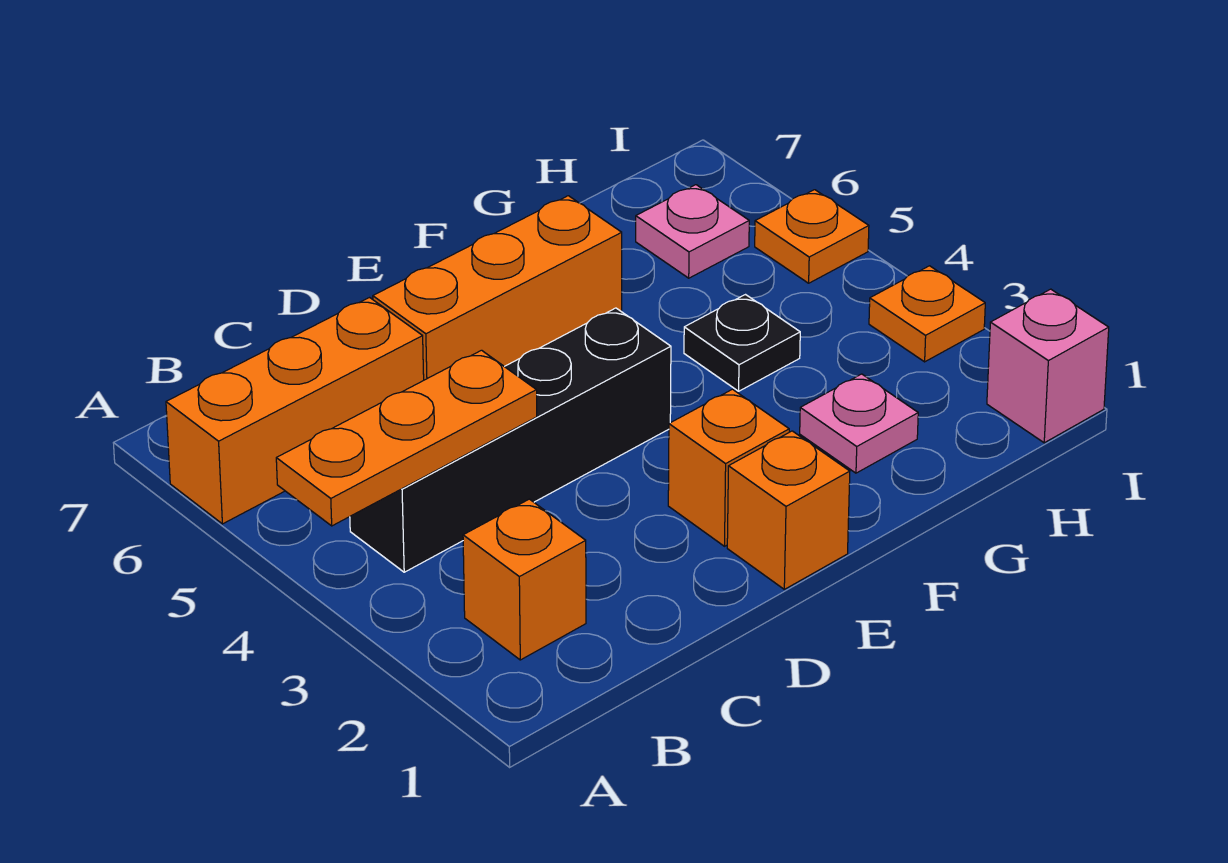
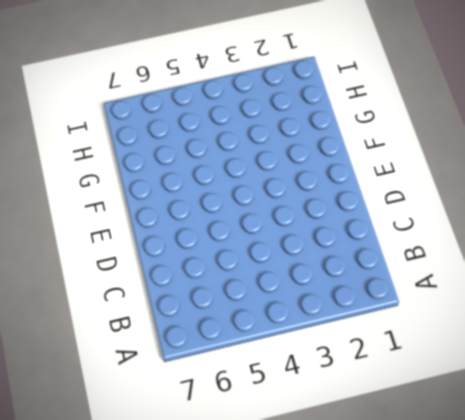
none -> orange 1x3 brick [166,298,424,524]
none -> orange 1x1 brick [463,499,586,660]
none -> black 1x4 brick [350,308,671,572]

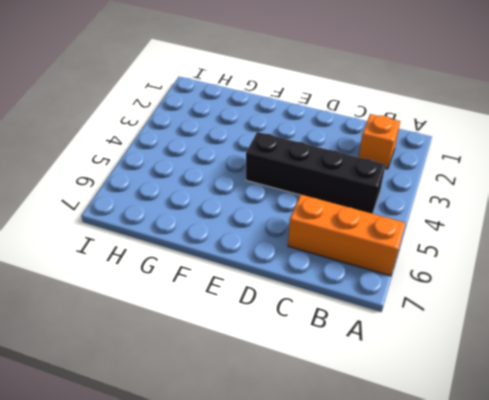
none -> orange 1x3 brick [373,196,622,380]
none -> orange 1x1 brick [727,431,850,589]
none -> orange 1x1 brick [668,389,789,546]

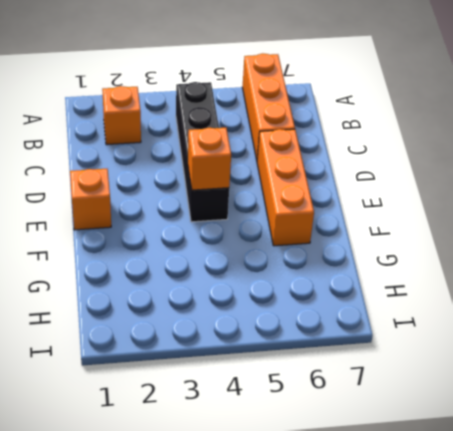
orange 1x1 brick [188,128,231,190] -> orange 1x1 brick moved to [668,389,789,546]
none -> pink 1x1 plate [800,374,918,473]
none -> black 1x1 plate [684,295,800,391]
none -> pink 1x1 plate [636,185,749,278]

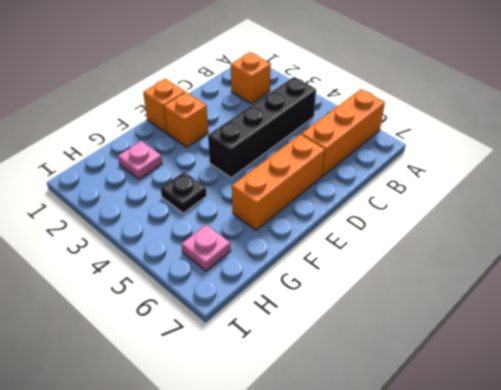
none -> pink 1x1 brick [987,289,1109,443]
none -> orange 1x1 plate [869,266,985,362]
none -> orange 1x1 plate [755,190,869,283]

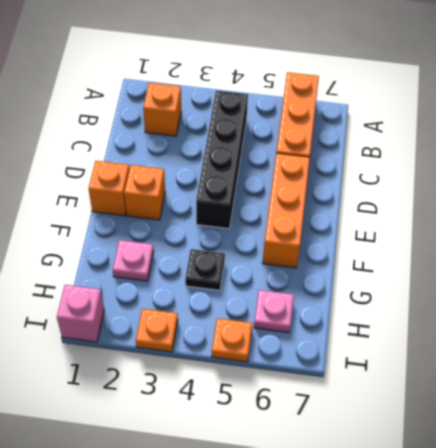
none -> orange 1x3 plate [276,350,537,526]

